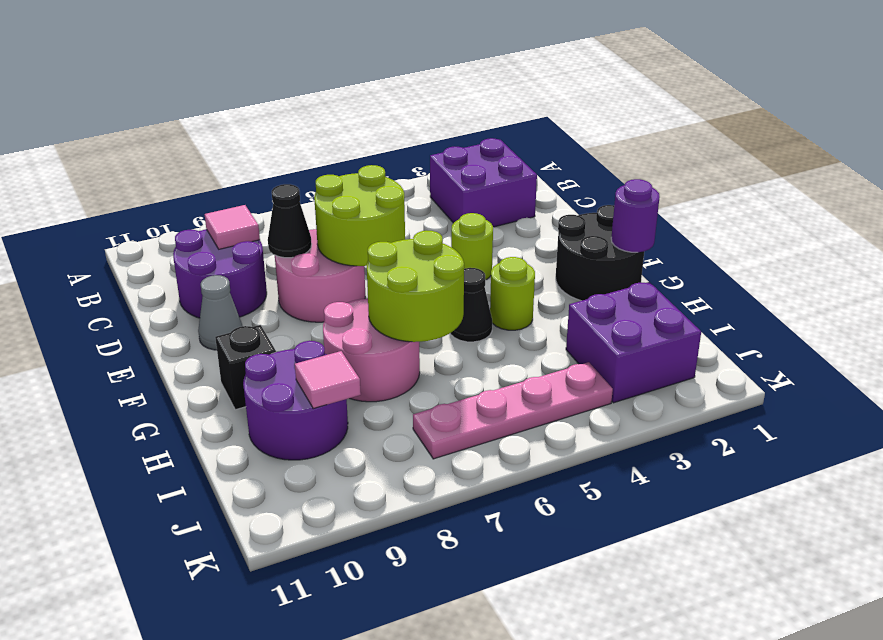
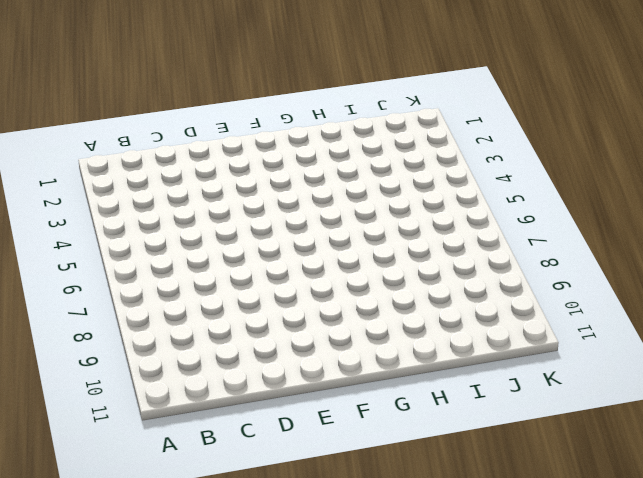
none -> purple 2x2 brick [430,138,537,227]
none -> purple 2x2 round brick [173,229,267,318]
none -> pink 2x2 round brick [275,229,365,322]

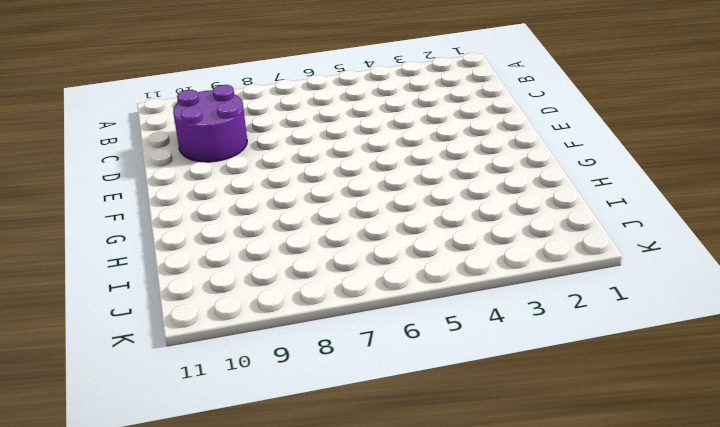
none -> purple 2x2 brick [430,138,537,227]
none -> pink 2x2 round brick [275,229,365,322]
none -> lime 1x1 round brick [451,213,493,280]

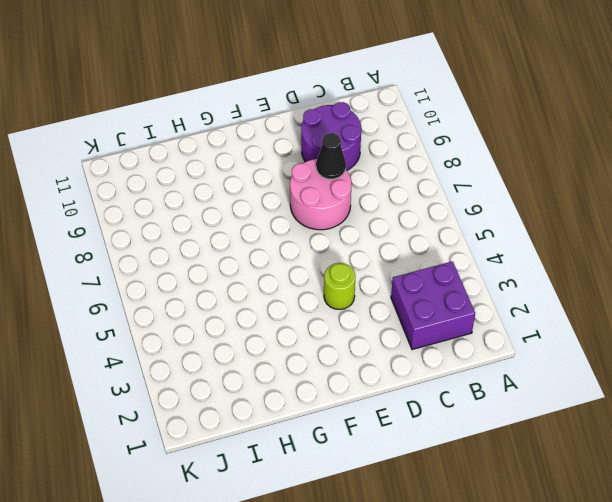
none -> grey 1x1 cone [198,275,242,350]
none -> black 2x2 round brick [556,205,644,301]
none -> lime 1x1 round brick [490,257,535,330]

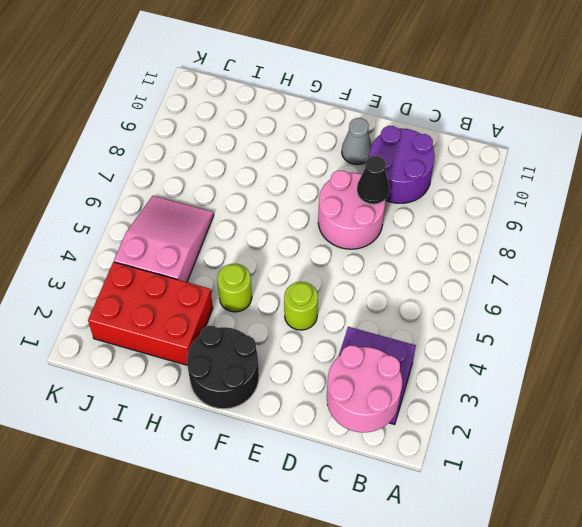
pink 2x2 round brick [327,345,402,432] -> pink 2x2 round brick moved to [323,298,420,402]
red 2x3 brick [88,262,213,365] -> purple 2x2 brick [566,282,701,403]
pink 2x3 slope [114,196,214,282] -> pink 1x4 plate [413,362,613,459]
none -> black 1x1 cone [450,268,492,342]
none -> black 1x1 brick [215,325,276,410]
none -> purple 2x2 round brick [243,341,348,460]

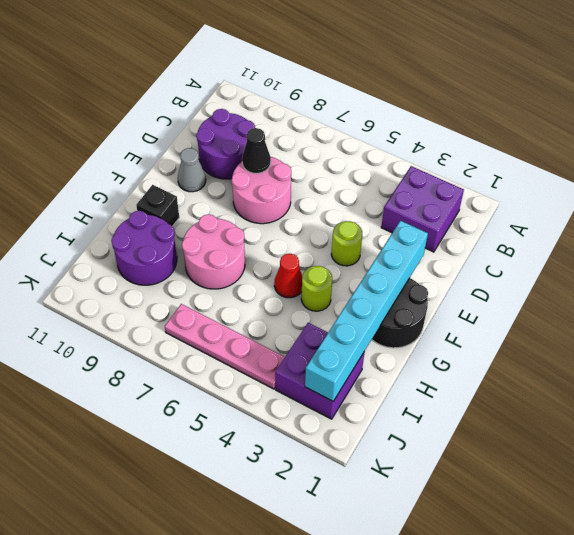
cyan 1x6 brick [305,221,428,401] -> none
red 1x1 cone [274,254,302,298] -> black 1x1 cone [450,268,492,342]
none -> pink 1x1 tile [205,205,260,249]
none -> lime 2x2 round brick [314,165,405,266]
none -> purple 1x1 round brick [611,179,660,252]

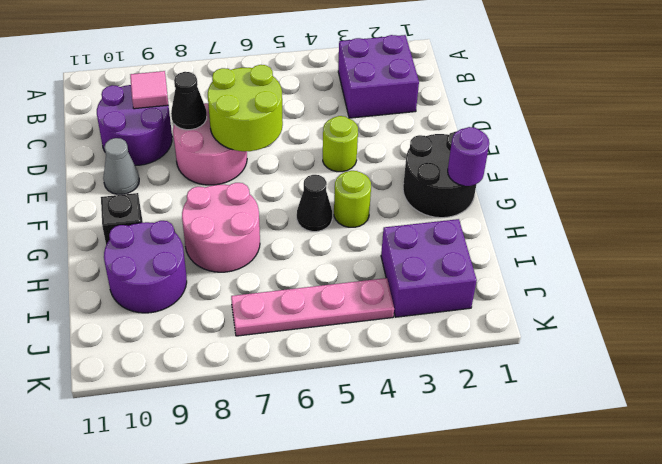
none -> lime 2x2 round brick [367,231,464,342]
none -> pink 1x1 tile [295,351,361,408]

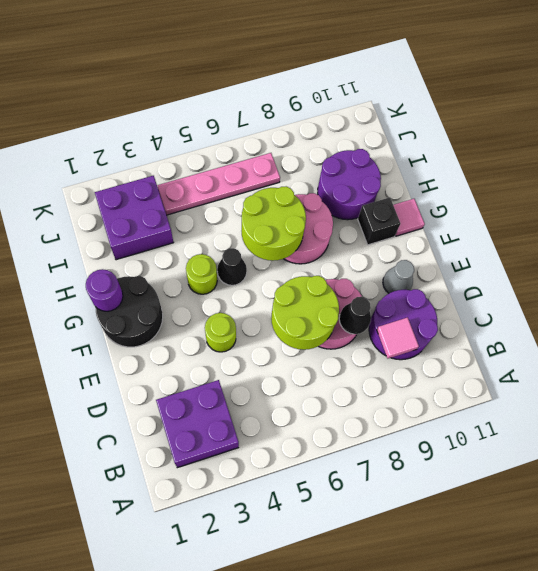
pink 1x1 tile [393,199,425,236] -> pink 1x1 tile moved to [295,351,361,408]

